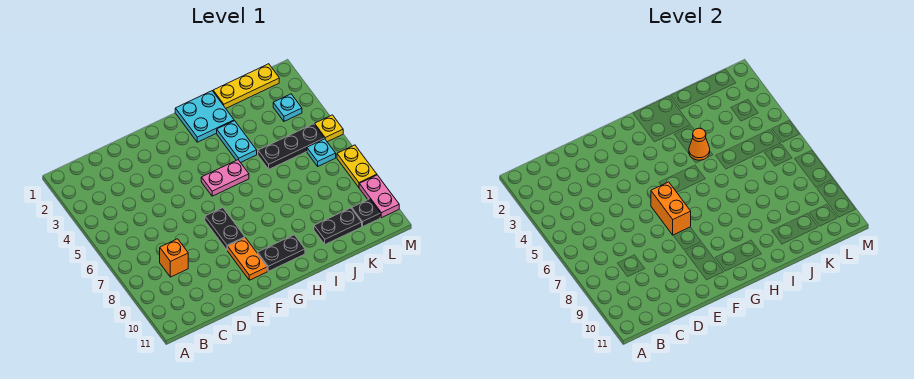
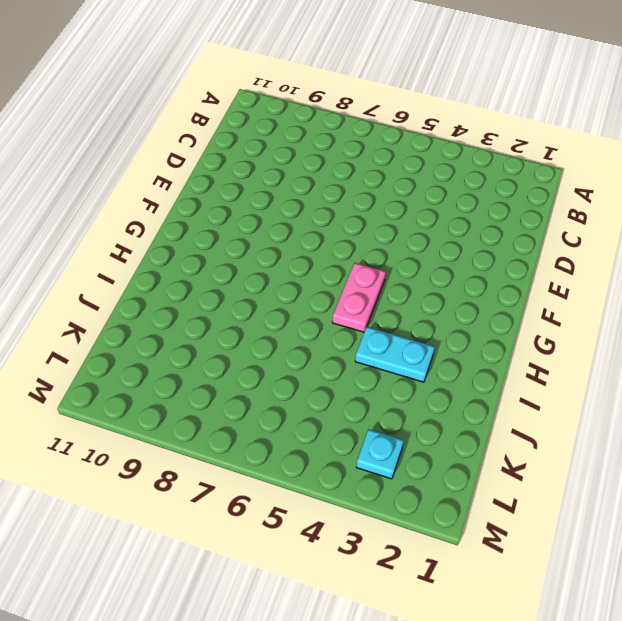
none -> orange 1x1 brick [160,239,188,277]
none -> black 1x2 plate [205,208,245,250]
none -> orange 1x2 plate [228,238,267,280]

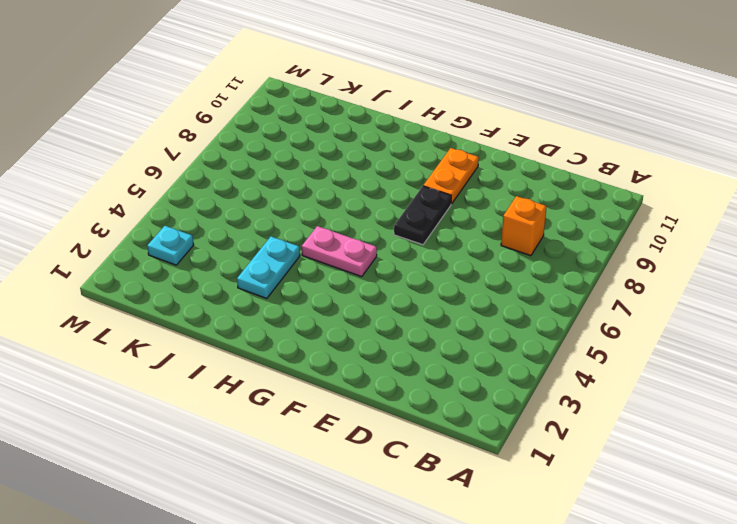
none -> black 1x2 plate [258,235,305,271]
none -> cyan 2x2 plate [175,91,234,142]
none -> yellow 1x3 plate [213,64,279,108]

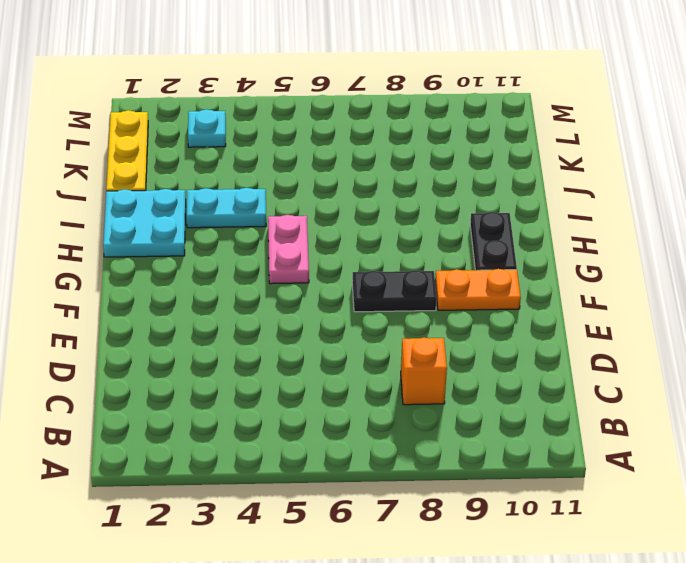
none -> black 1x3 plate [258,124,324,169]
none -> black 1x2 plate [314,208,362,244]
none -> cyan 1x1 plate [307,139,336,166]

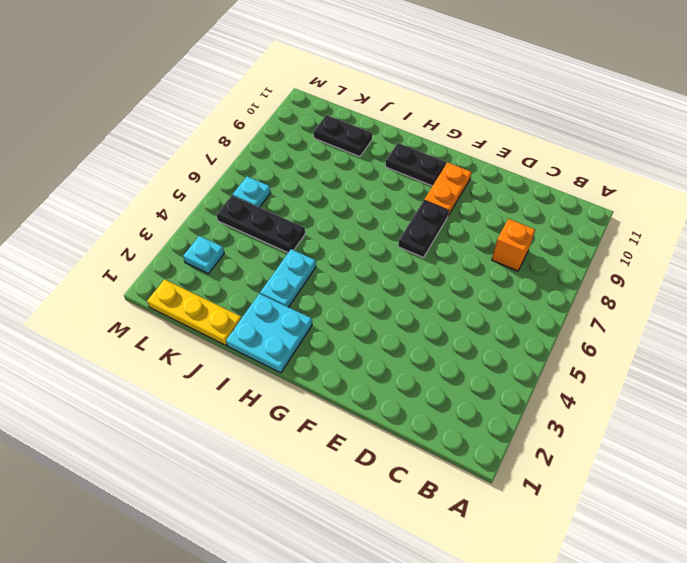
none -> pink 1x2 plate [201,160,249,196]
none -> black 1x1 plate [352,199,380,226]
none -> yellow 1x1 plate [315,115,343,142]

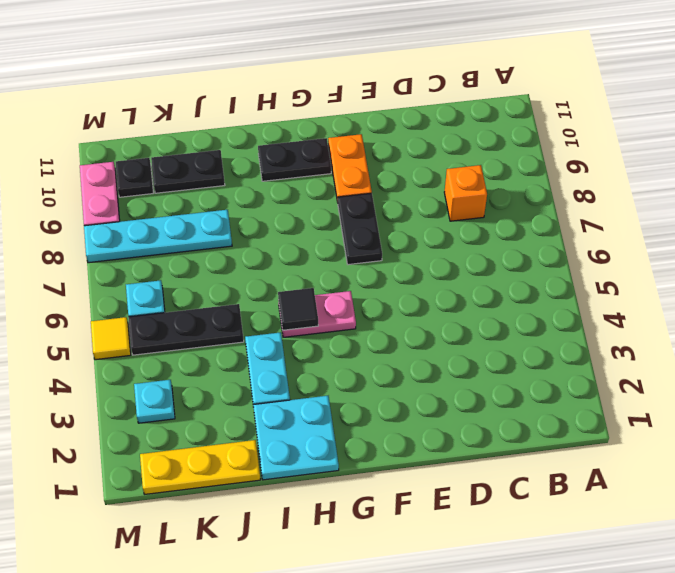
black 1x1 tile [278,288,318,330] -> none
cyan 1x4 plate [84,210,232,263] -> yellow 1x2 plate [337,145,377,187]
yellow 1x1 tile [91,317,131,360] -> yellow 1x1 plate [315,115,343,142]
none -> orange 1x2 brick [651,182,691,235]
none -> orange 1x1 cone [689,128,710,160]

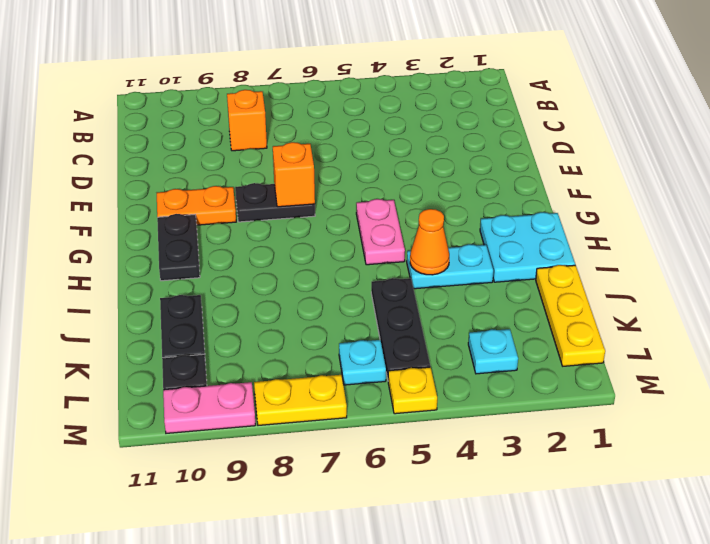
orange 1x1 brick [273,142,315,207] -> orange 1x2 brick [651,182,691,235]

